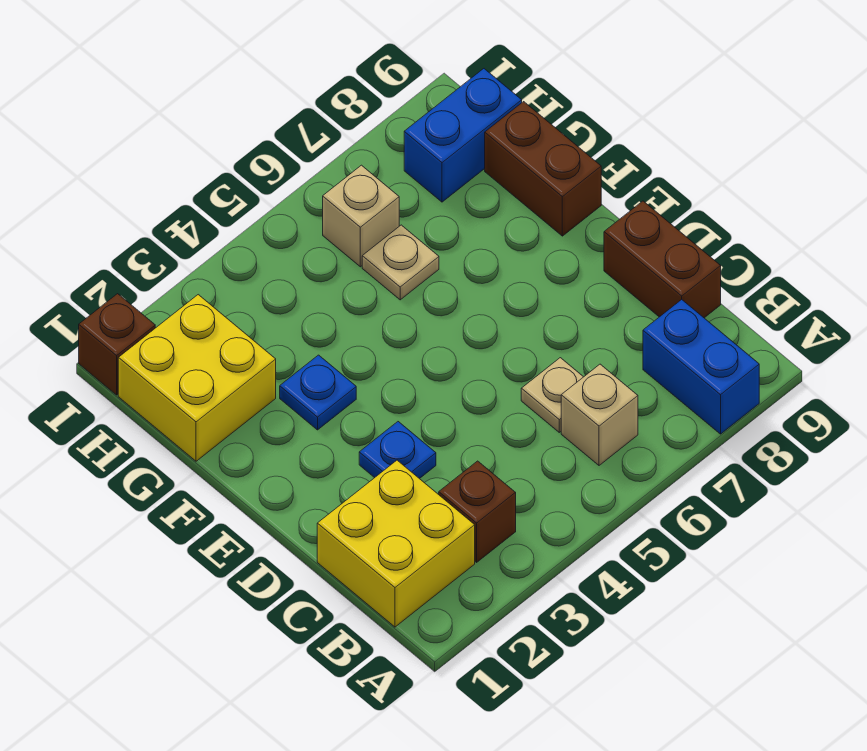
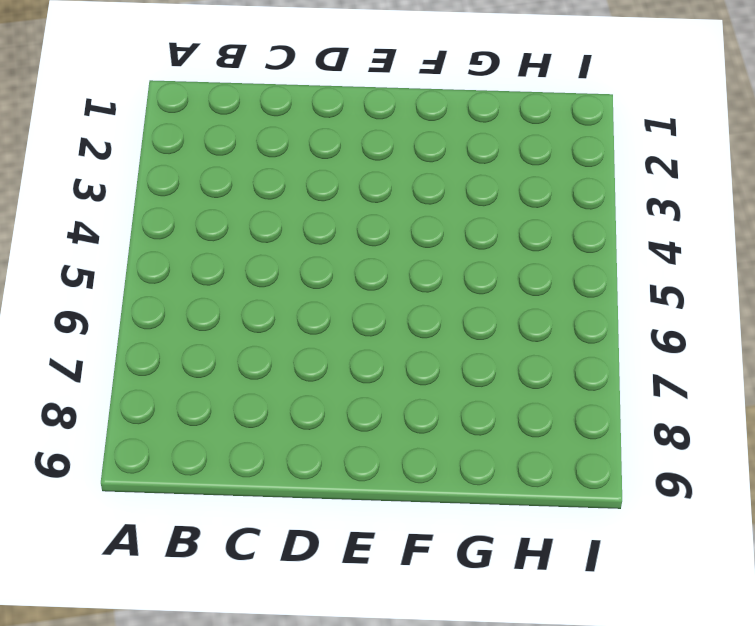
none -> blue 1x2 brick [643,300,759,434]
none -> yellow 2x2 brick [317,460,475,627]
none -> brown 1x1 brick [439,461,516,562]

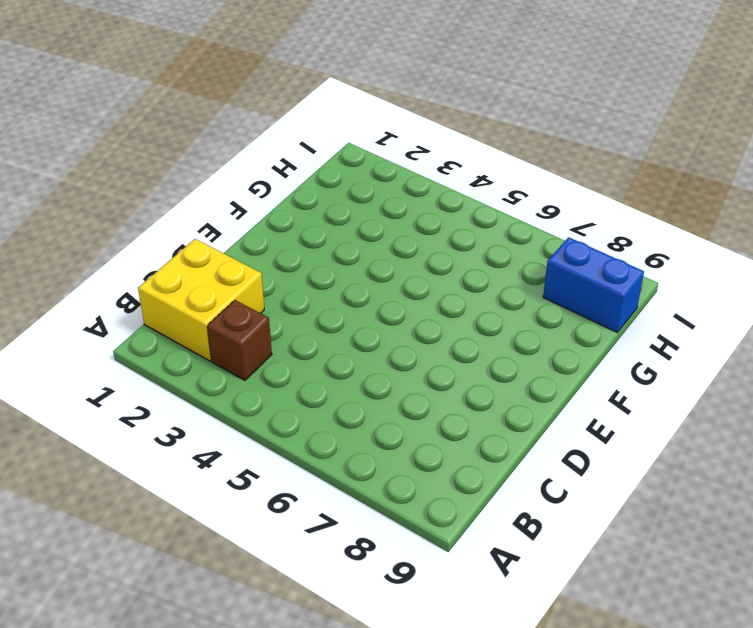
none -> blue 1x2 brick [643,300,759,434]
none -> tan 1x1 brick [561,364,638,465]
none -> tan 1x1 plate [521,358,583,432]

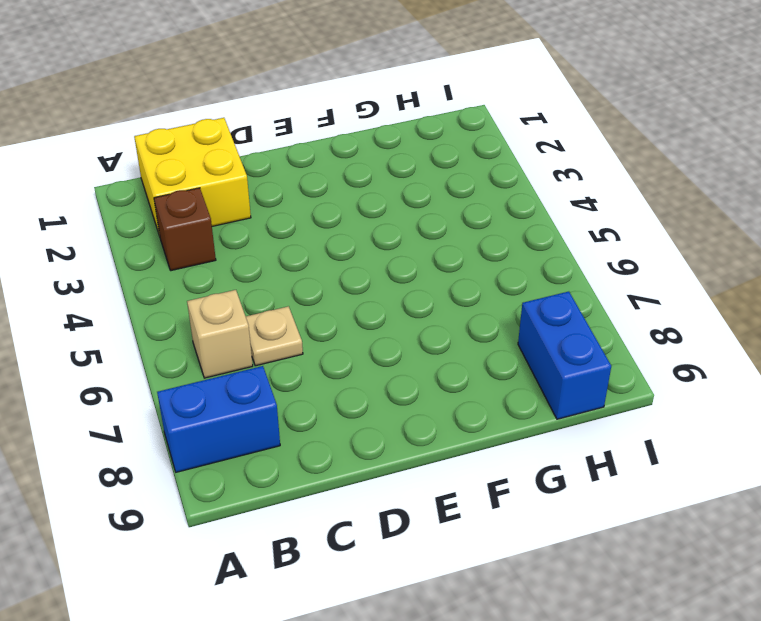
none -> brown 1x2 brick [604,201,721,318]
none -> blue 1x1 plate [359,422,436,479]
none -> blue 1x1 plate [280,355,356,430]

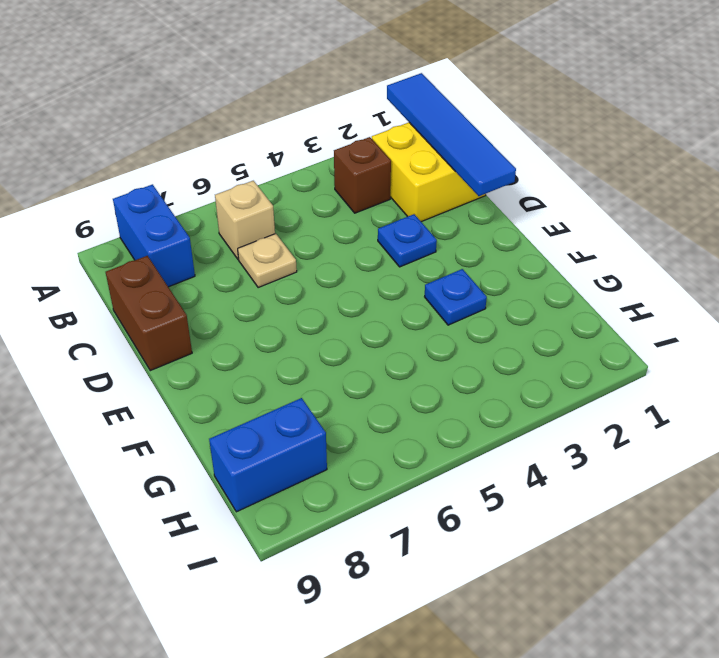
blue 1x4 tile [387,73,516,196] -> none
none -> brown 1x2 brick [485,102,601,236]
none -> yellow 2x2 brick [118,295,276,461]
none -> tan 1x1 plate [362,225,439,300]

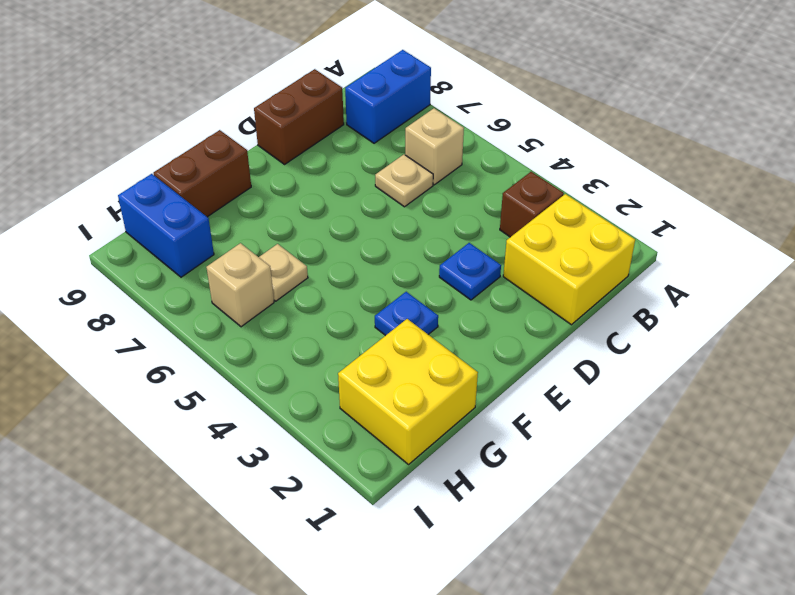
none -> brown 1x1 brick [79,294,155,395]

